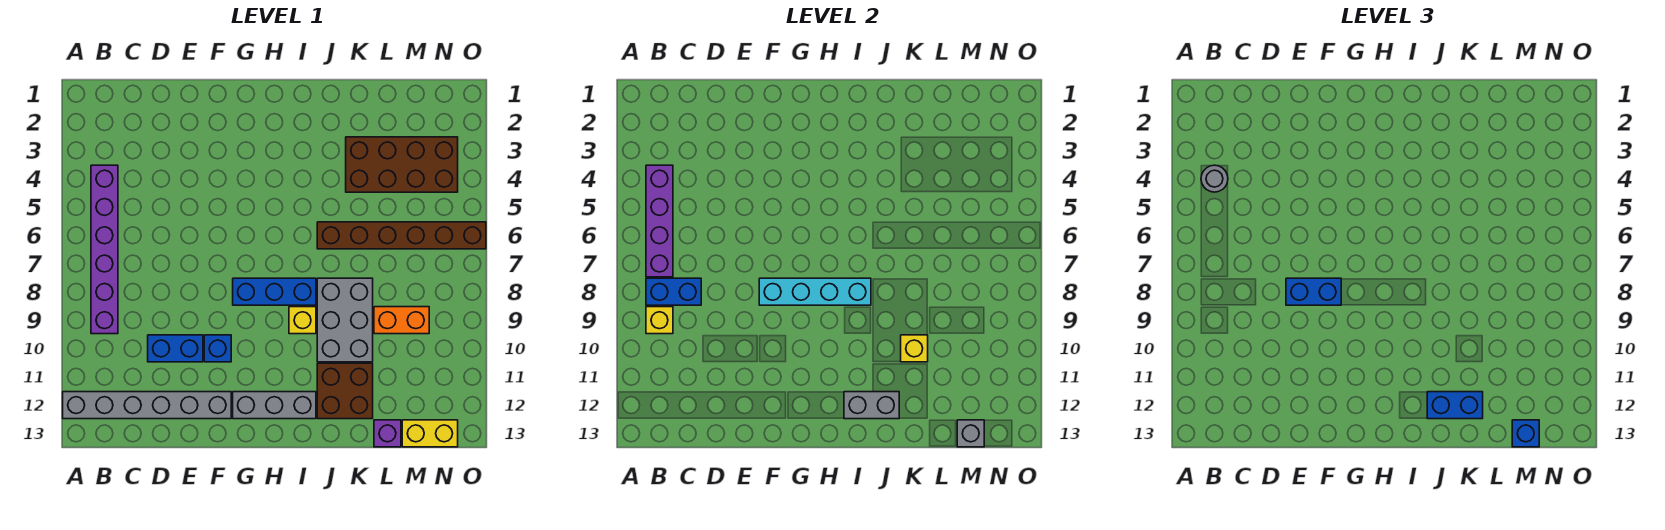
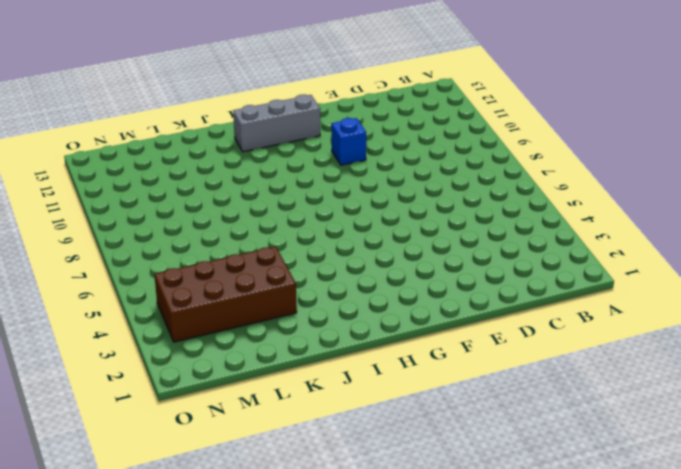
none -> grey 1x6 brick [63,392,231,419]
none -> purple 1x6 brick [91,165,118,334]
none -> blue 1x2 brick [148,335,203,362]

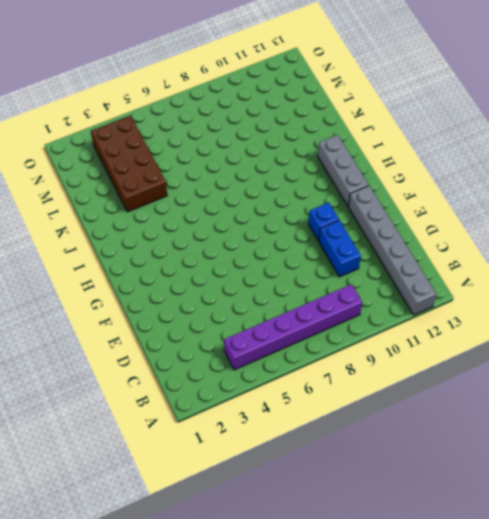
none -> blue 1x3 brick [233,278,316,305]
none -> yellow 1x1 brick [289,307,316,334]
none -> brown 1x6 brick [317,222,486,249]

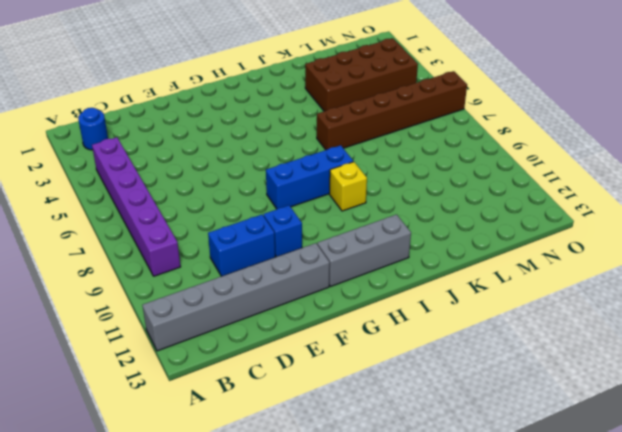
blue 1x1 round brick [78,108,108,150] -> none
none -> grey 2x3 brick [317,278,373,362]
none -> brown 2x2 brick [317,363,373,419]
none -> orange 1x2 brick [374,307,429,334]

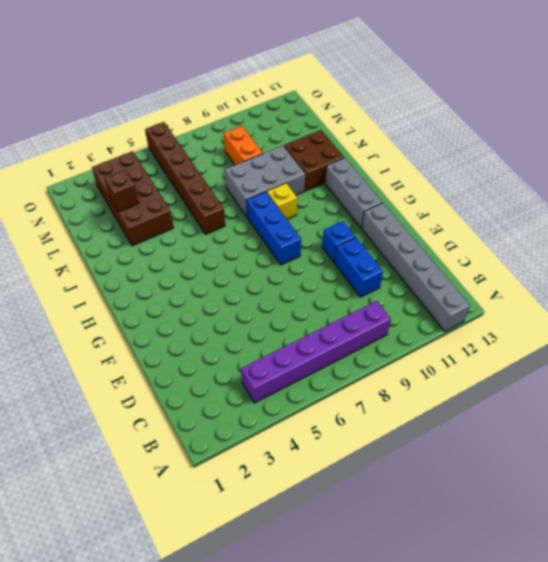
brown 1x1 brick [104,170,139,212] -> none
none -> purple 1x1 brick [374,420,401,447]
none -> yellow 1x2 brick [402,420,458,447]
none -> purple 1x4 brick [646,165,673,277]

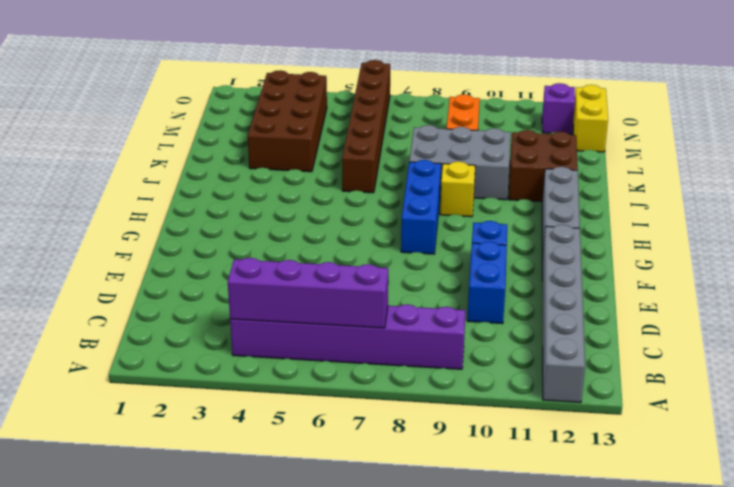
purple 1x1 brick [542,83,575,134] -> purple 1x1 brick moved to [374,420,401,447]
none -> blue 1x2 brick [646,278,701,305]
none -> yellow 1x1 brick [646,307,673,334]
none -> cyan 1x4 brick [759,278,871,305]

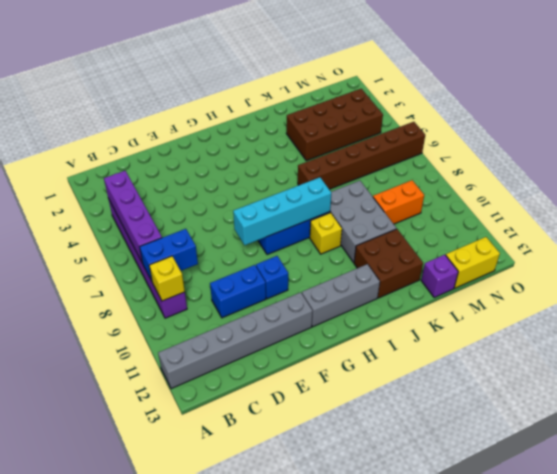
none -> grey 1x2 brick [844,392,899,419]
none -> yellow 1x1 brick [901,335,928,362]
none -> grey 1x1 brick [957,420,984,447]

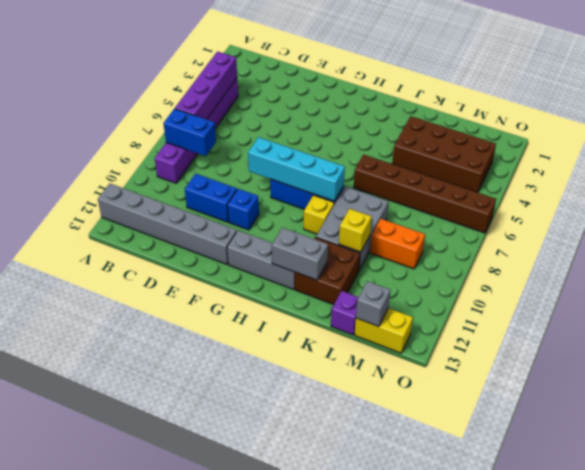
none -> yellow 1x1 brick [646,307,673,334]
none -> grey 1x1 round brick [1201,165,1228,192]
none -> blue 1x2 brick [1286,278,1341,305]

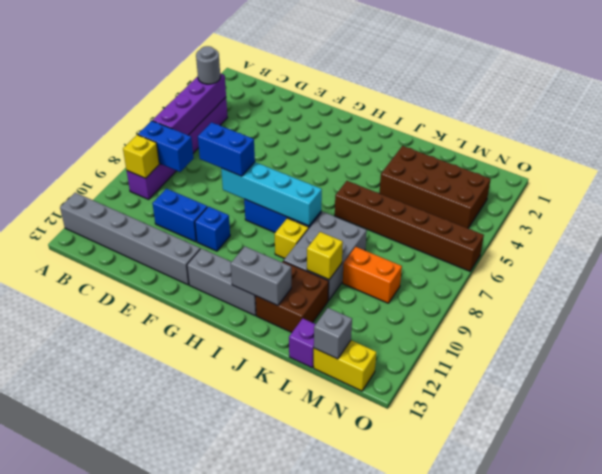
none -> blue 1x2 brick [1427,392,1483,419]
none -> blue 1x1 brick [1512,420,1539,447]

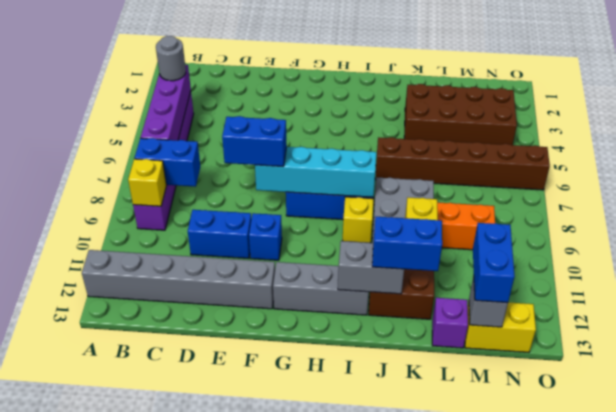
blue 1x2 brick [473,223,515,303] -> blue 1x1 brick [1512,420,1539,447]

